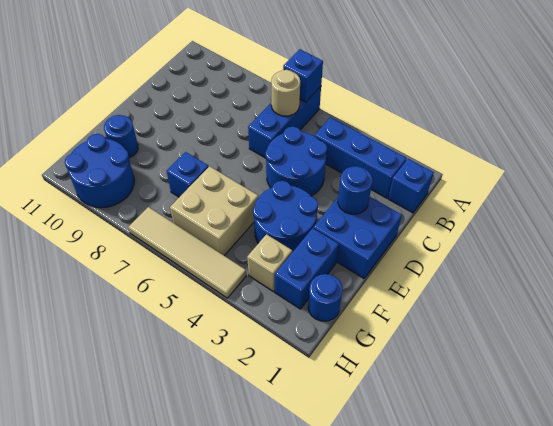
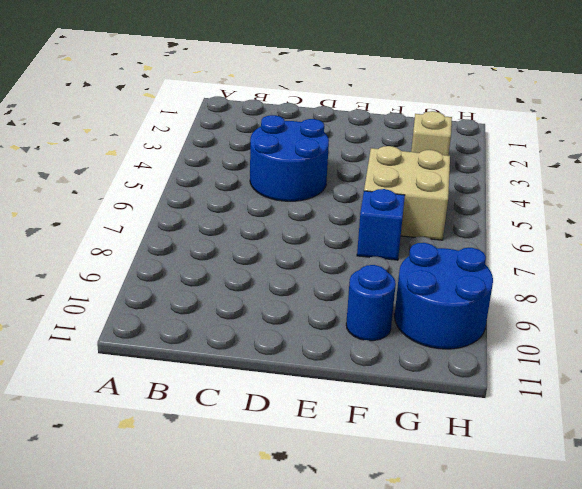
none -> blue 1x3 brick [248,87,321,158]
none -> blue 1x1 brick [388,159,434,213]
none -> blue 1x3 brick [315,117,407,198]

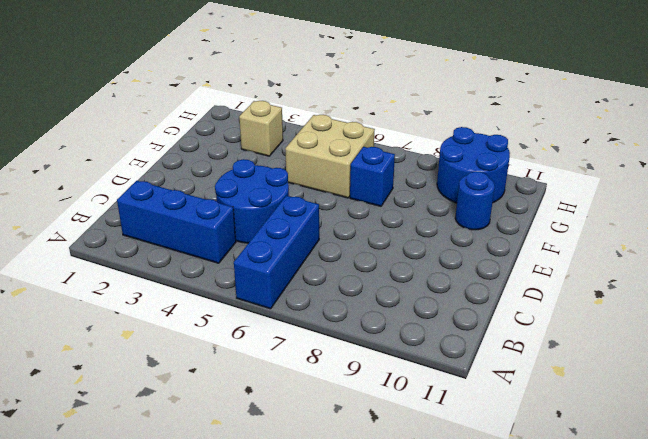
none -> blue 1x1 brick [388,159,434,213]
none -> blue 2x2 brick [313,197,402,278]
none -> blue 2x2 round brick [253,181,318,252]

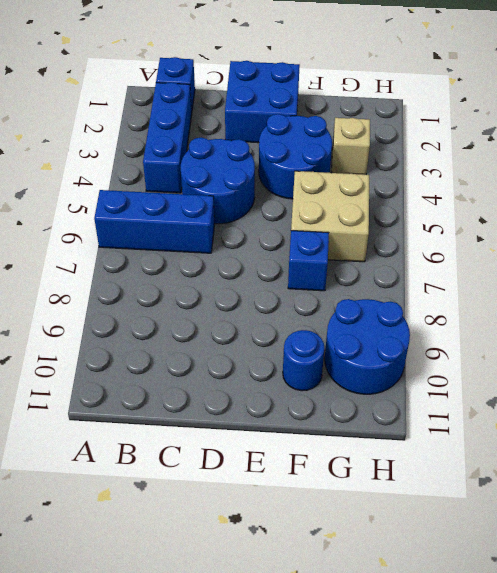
none -> blue 1x2 brick [275,228,339,309]
none -> blue 1x1 round brick [308,274,343,321]
none -> tan 1x4 tile [129,207,246,298]

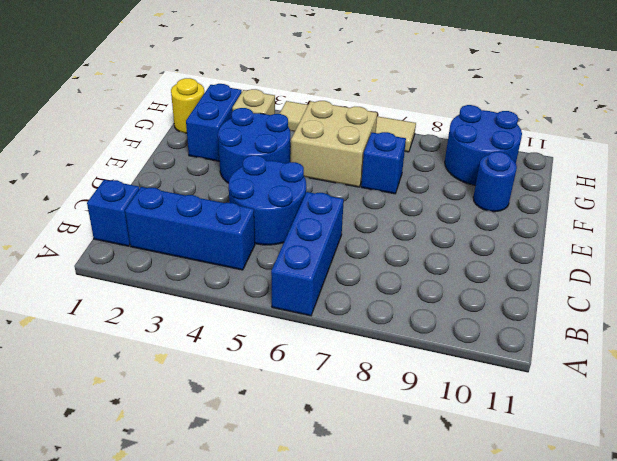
yellow 1x1 round brick [171,78,204,133] -> blue 1x1 round brick [308,274,343,321]
none -> blue 2x2 brick [313,197,402,278]
none -> blue 1x1 brick [283,49,323,102]
none -> tan 1x1 round brick [271,70,300,116]

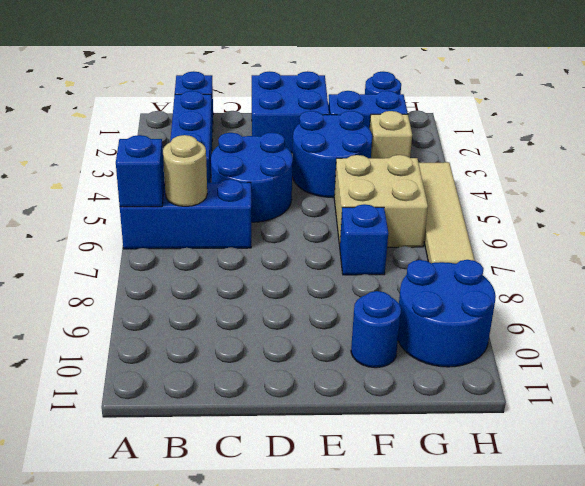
none -> blue 1x1 round brick [338,166,373,214]

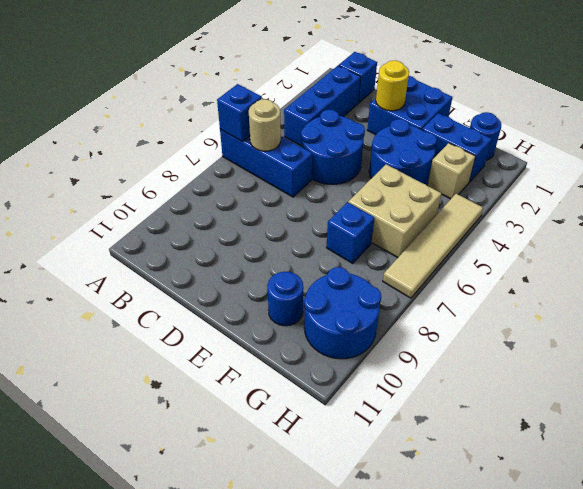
yellow 1x1 round brick [376,60,409,111] -> blue 1x1 round brick [338,166,373,214]

